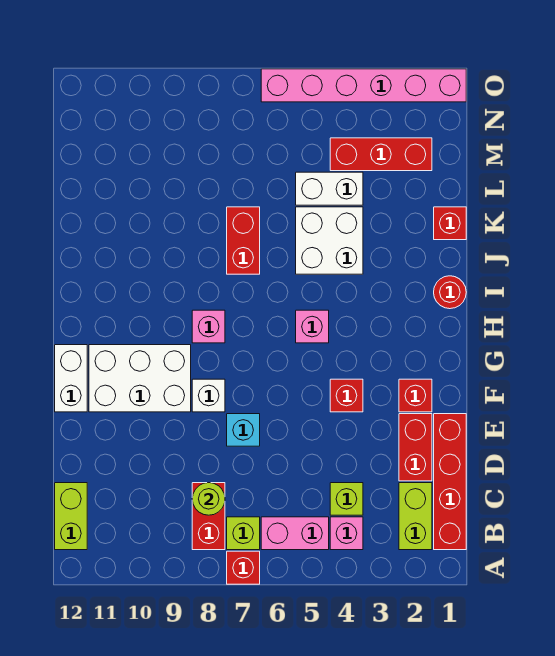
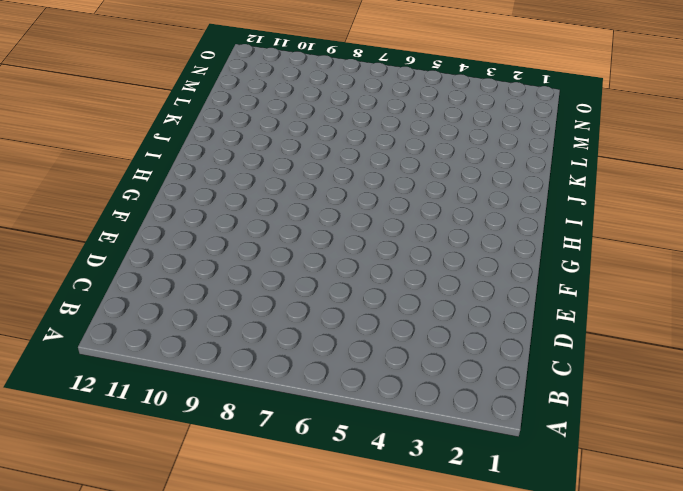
none -> red 1x1 brick [227,551,260,584]
none -> red 1x4 brick [434,414,466,550]
none -> lime 1x2 brick [399,483,432,550]

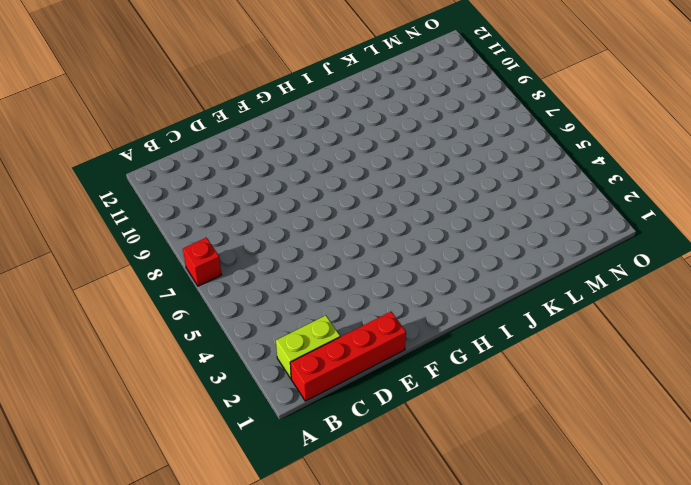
none -> pink 1x1 brick [330,517,363,550]
none -> pink 1x2 brick [261,517,329,550]
none -> lime 1x1 brick [227,517,260,550]

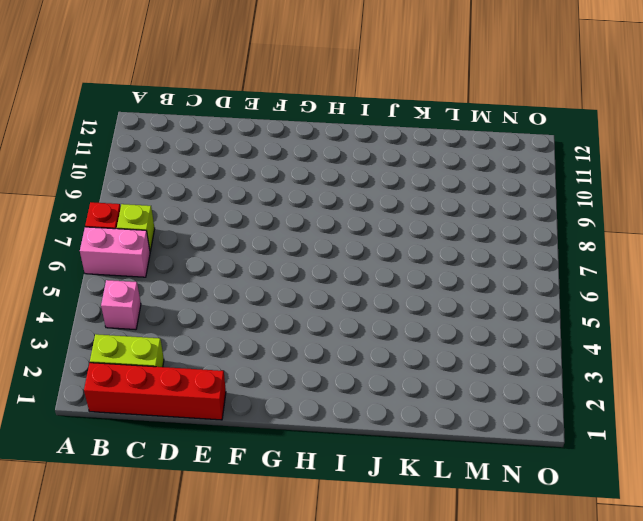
pink 1x2 brick [80,227,150,277] -> pink 1x2 brick turned to [261,517,329,550]
none -> red 1x2 brick [192,483,225,550]
none -> lime 1x2 brick [55,483,87,550]
none -> lime 1x1 brick [330,483,363,515]

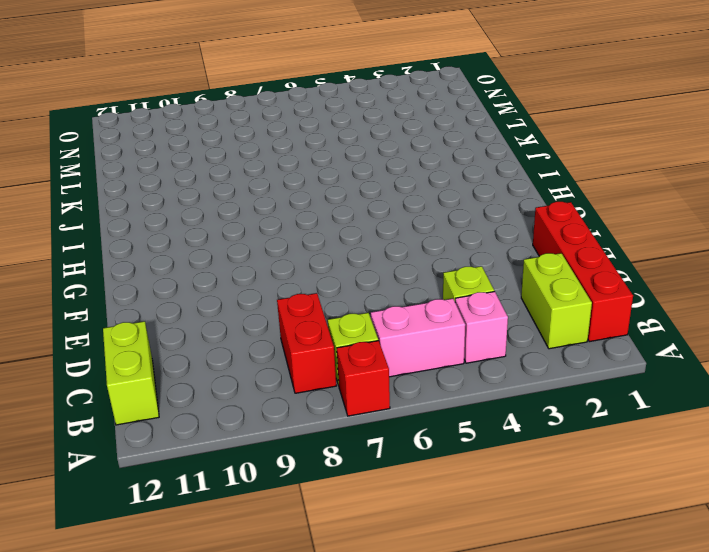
none -> red 1x2 brick [399,414,432,481]
none -> cyan 1x1 brick [227,414,260,446]
none -> red 1x1 brick [399,379,432,412]

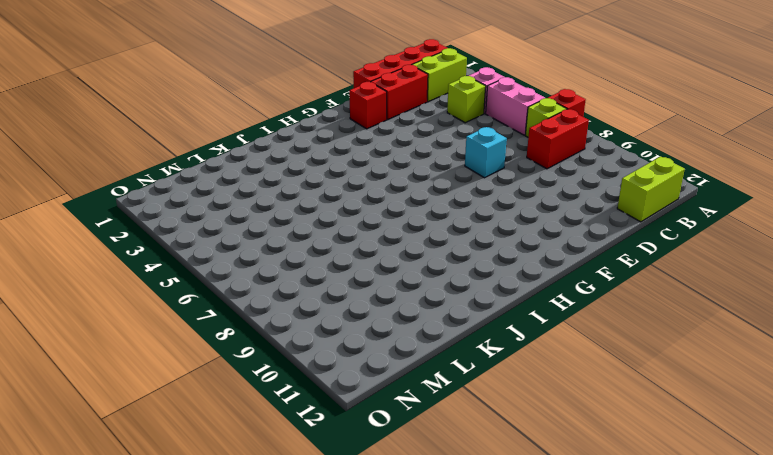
none -> red 1x1 brick [330,379,363,412]
none -> white 1x1 brick [192,379,225,412]
none -> white 2x3 brick [89,345,191,412]

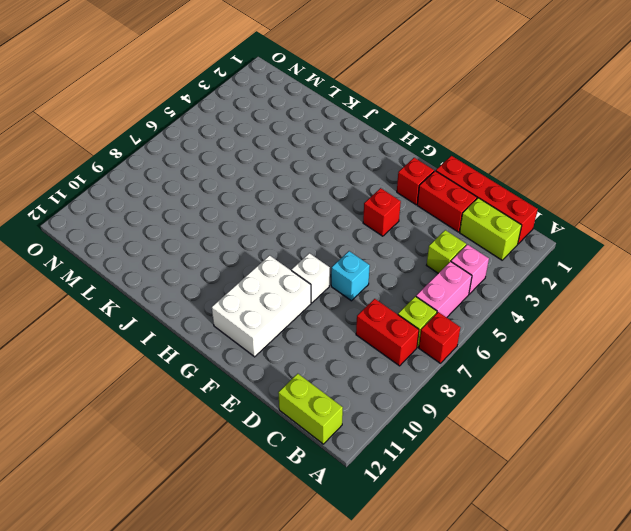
none -> white 1x2 brick [55,345,87,412]
none -> pink 1x1 brick [296,310,329,343]
none -> pink 1x1 brick [192,310,225,343]

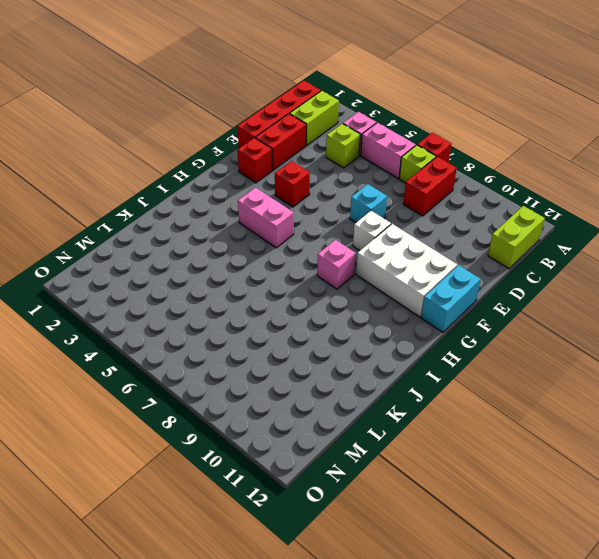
cyan 1x2 brick [421,265,481,332] -> white 1x2 brick [55,345,87,412]
pink 1x2 brick [238,187,294,248] -> pink 1x1 brick [296,310,329,343]
none -> red 1x1 round brick [434,276,466,309]
none -> white 2x2 brick [296,207,363,274]
none -> red 1x2 brick [227,207,260,274]

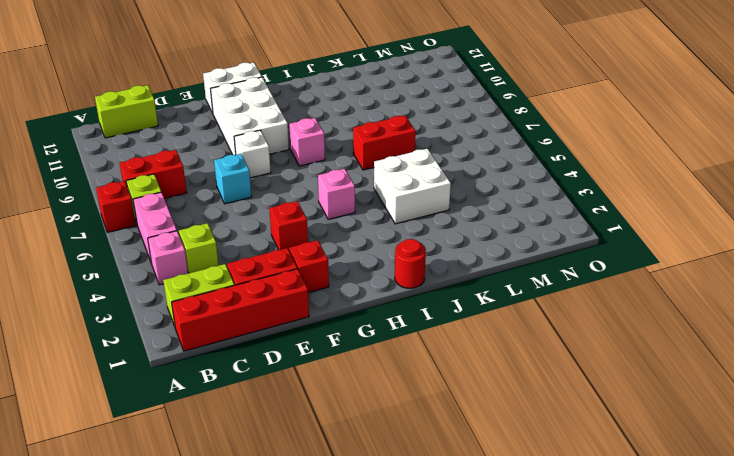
none -> red 1x1 brick [434,207,466,240]
none -> white 1x2 brick [296,172,363,205]
none -> red 1x3 brick [330,138,432,171]

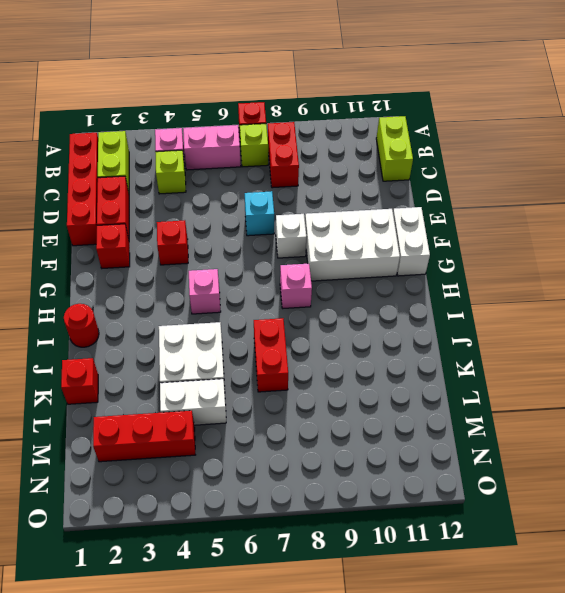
none -> pink 1x6 brick [261,69,466,102]
none -> lime 1x1 round brick [192,483,225,515]

